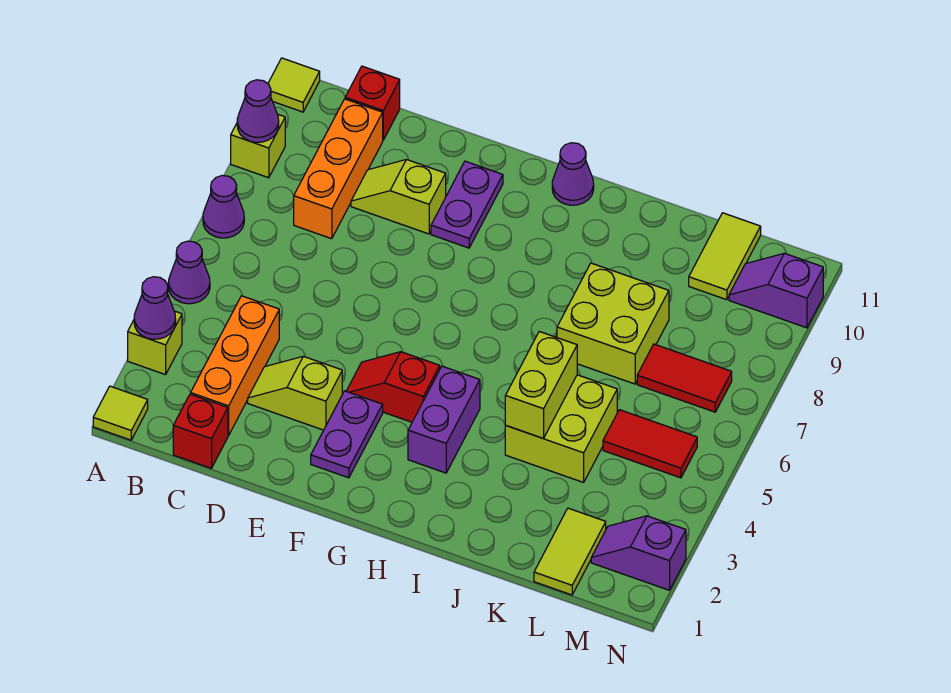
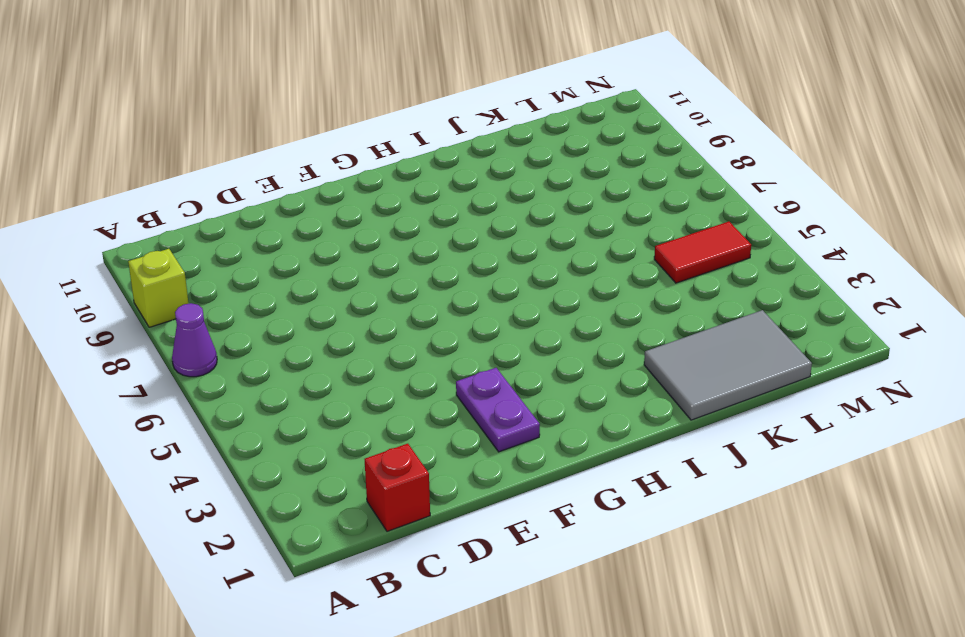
grey 2x3 tile [644,310,812,420] -> lime 1x2 tile [534,508,606,595]
none -> lime 1x1 tile [93,386,148,440]
none -> lime 1x1 brick [128,311,182,375]
none -> purple 1x1 cone [169,241,210,304]

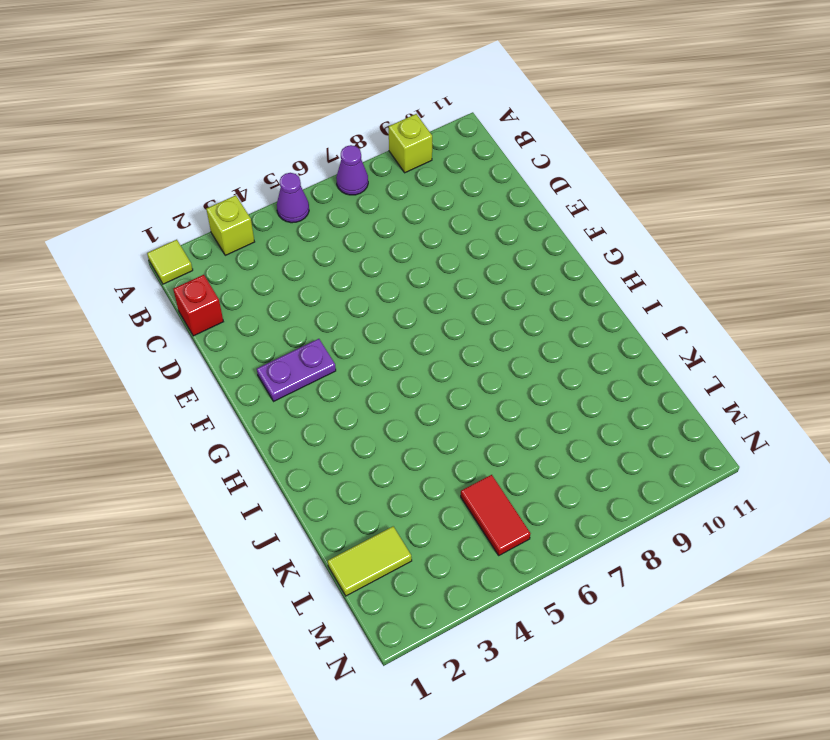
none -> lime 1x1 tile [268,58,320,112]
none -> orange 1x3 brick [191,296,279,436]
none -> orange 1x3 brick [294,99,383,239]

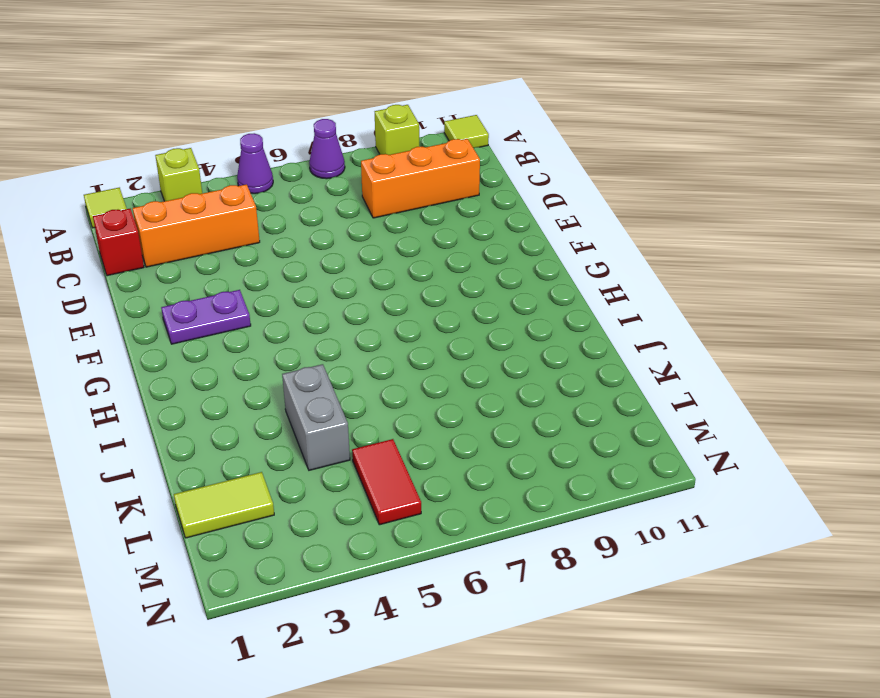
grey 1x2 brick [282,364,350,470] -> lime 2x2 brick [505,375,617,482]
none -> red 1x1 brick [345,66,400,140]
none -> lime 1x2 slope [248,356,342,430]
none -> lime 1x2 slope [351,160,446,234]

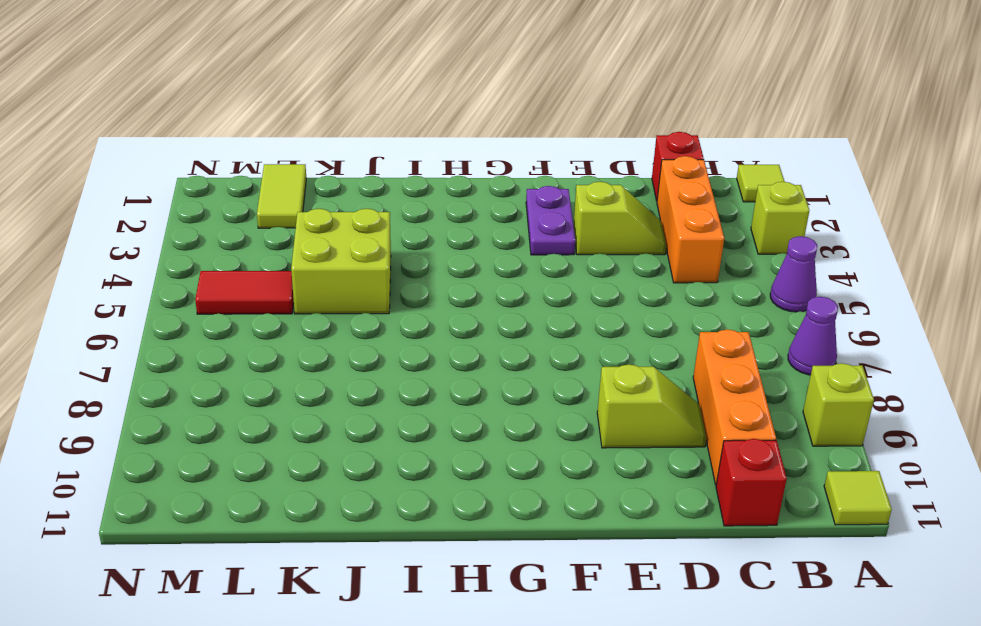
none -> red 1x2 slope [346,352,440,422]
none -> purple 1x2 plate [431,161,503,248]
none -> purple 1x2 brick [408,366,480,473]

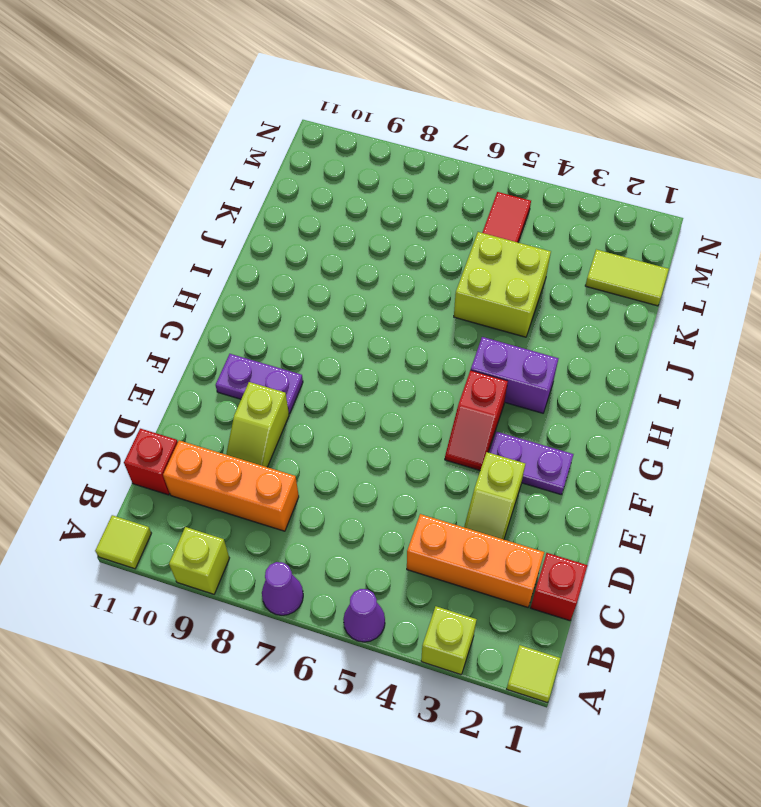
none -> purple 1x1 cone [552,143,594,205]
none -> lime 2x2 brick [557,263,669,384]
none -> red 1x2 tile [637,344,732,412]

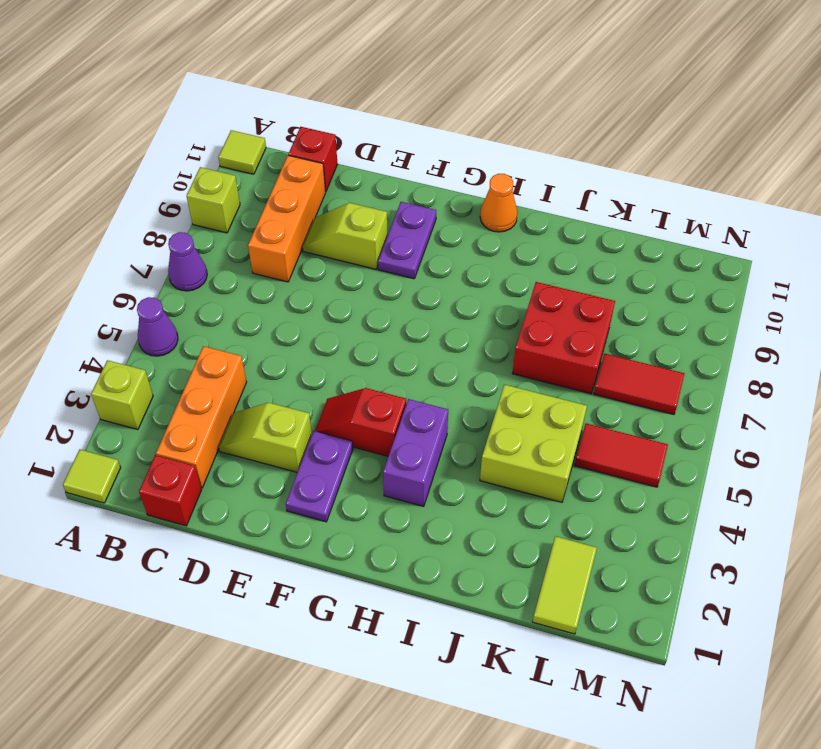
orange 1x1 cone [480,174,517,232] -> purple 1x1 cone [552,143,594,205]
red 2x2 brick [512,282,615,394] -> lime 2x2 brick [557,263,669,384]
none -> lime 1x2 tile [689,213,761,300]
none -> purple 1x2 slope [591,516,686,590]
none -> purple 1x2 slope [729,253,823,328]

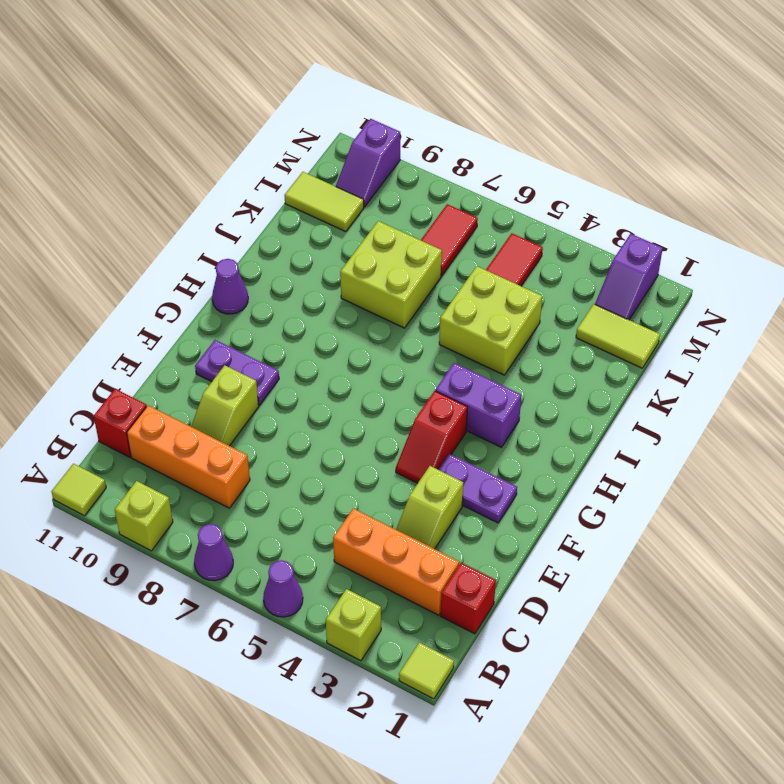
none -> purple 1x1 cone [134,277,176,339]
none -> purple 1x1 cone [237,80,279,142]
none -> lime 1x2 brick [505,332,577,438]

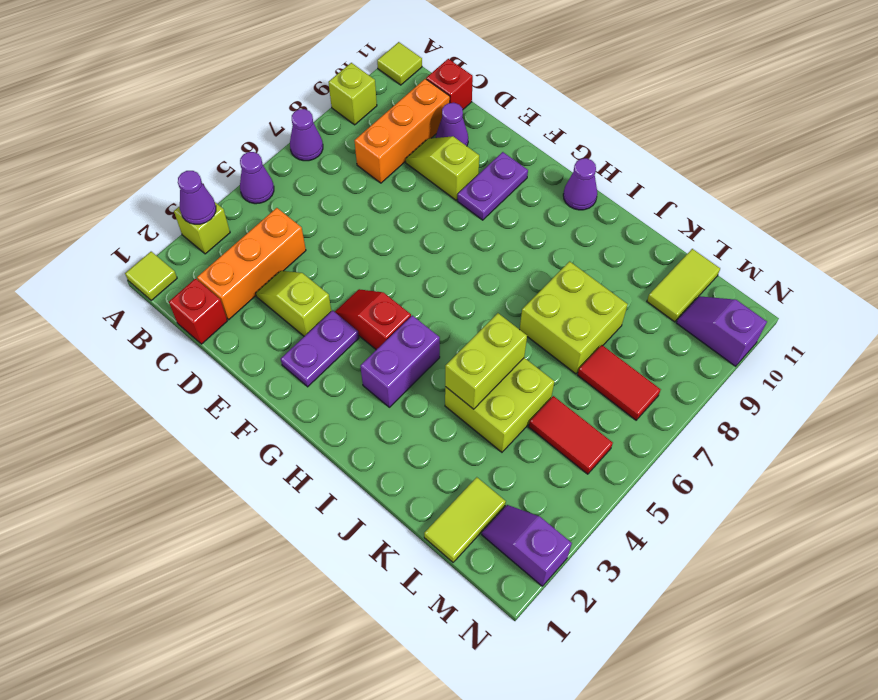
purple 1x1 cone [436,103,468,146] -> purple 1x1 cone moved to [237,80,279,142]

